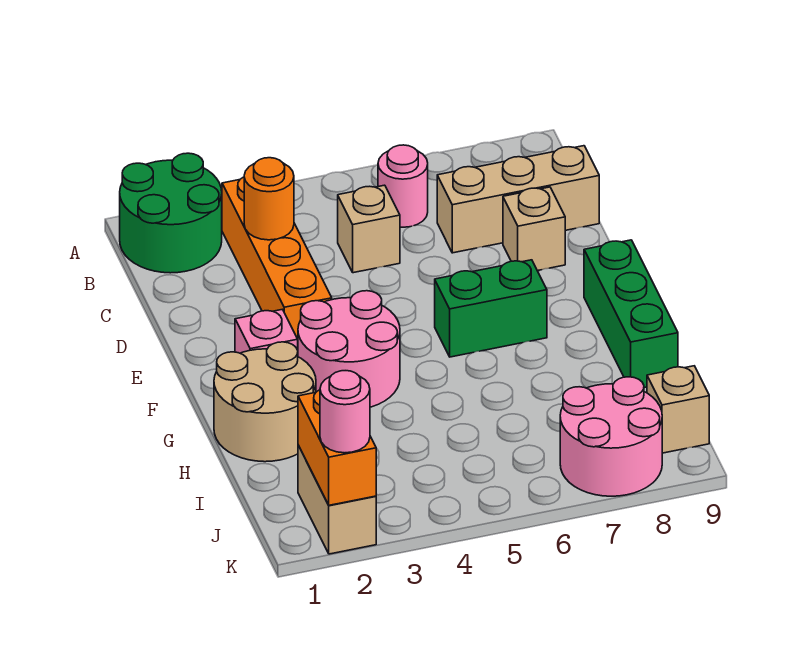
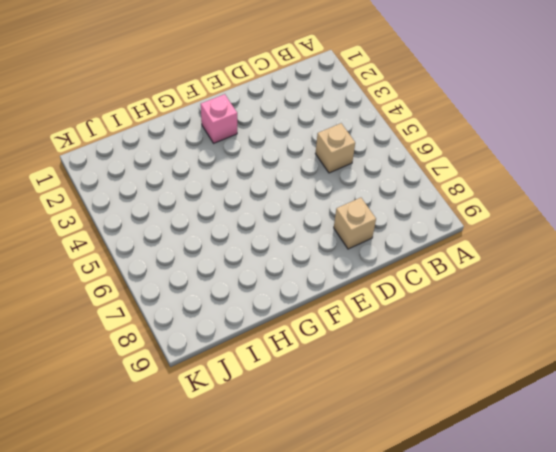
none -> green 2x2 round brick [120,153,222,273]
none -> orange 1x4 brick [222,177,332,339]
none -> pink 1x1 round brick [378,145,428,227]

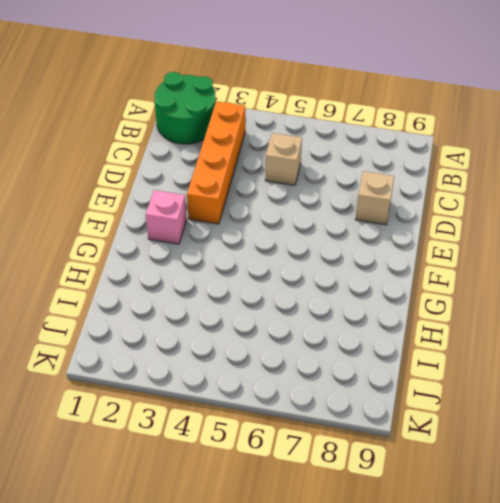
none -> pink 1x1 round brick [378,145,428,227]
none -> tan 1x3 brick [437,146,599,253]
none -> pink 2x2 round brick [298,291,400,407]

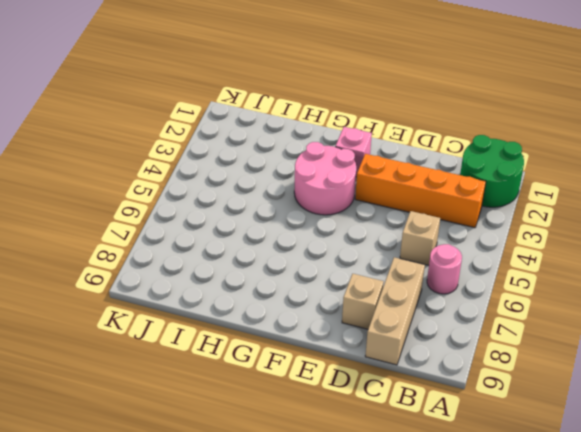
none -> green 1x2 brick [435,260,547,357]
none -> green 1x3 brick [584,240,678,388]
none -> tan 2x2 round brick [214,342,316,462]

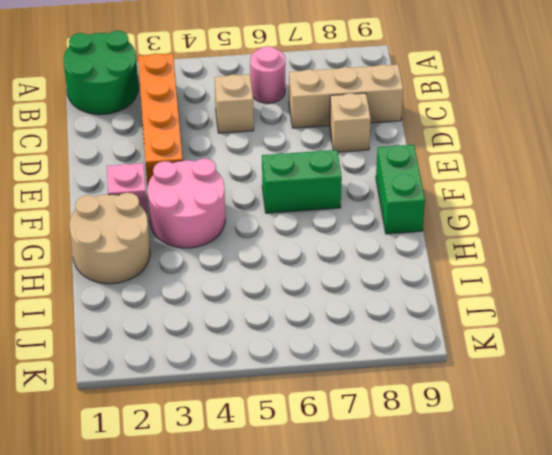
green 1x2 brick [376,145,425,234] -> green 1x3 brick [584,240,678,388]
none -> tan 1x2 brick [298,445,376,554]
none -> pink 2x2 round brick [560,377,662,496]
none -> tan 1x1 brick [647,366,709,453]

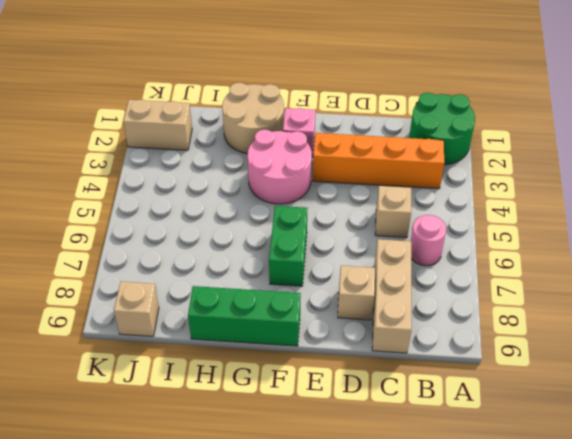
none -> pink 2x2 round brick [560,377,662,496]
none -> orange 1x1 round brick [244,158,294,240]
none -> orange 1x2 brick [298,390,376,505]

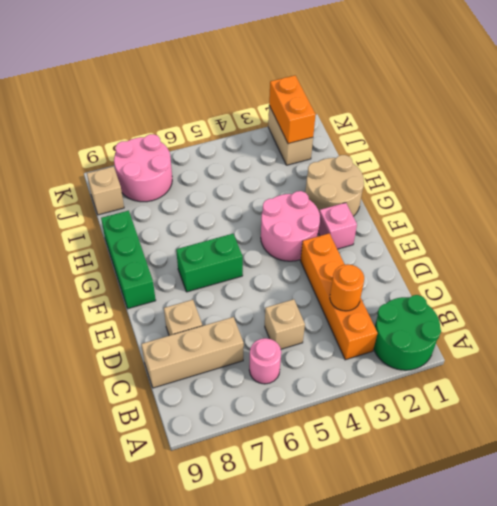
none -> pink 1x1 round brick [320,371,370,453]

